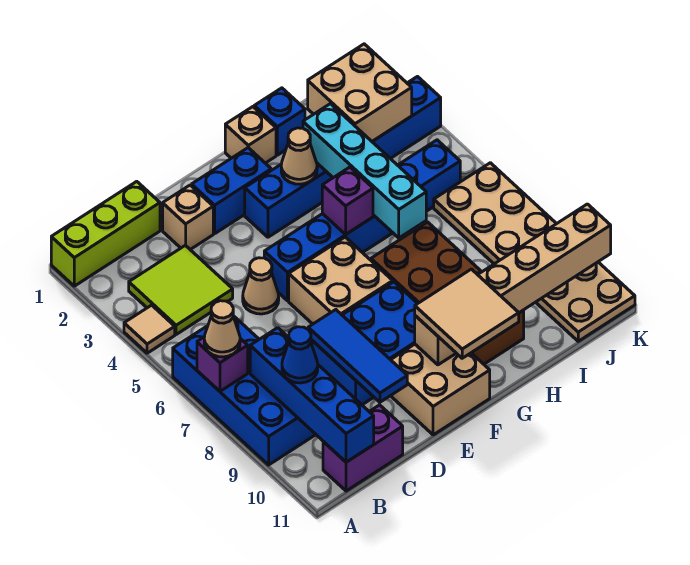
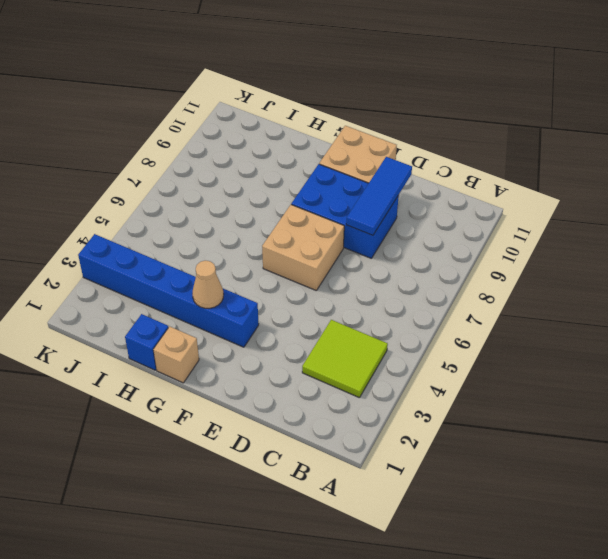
none -> lime 1x3 brick [51,181,160,286]
none -> tan 1x1 tile [124,305,175,353]
none -> blue 2x4 brick [173,316,316,465]

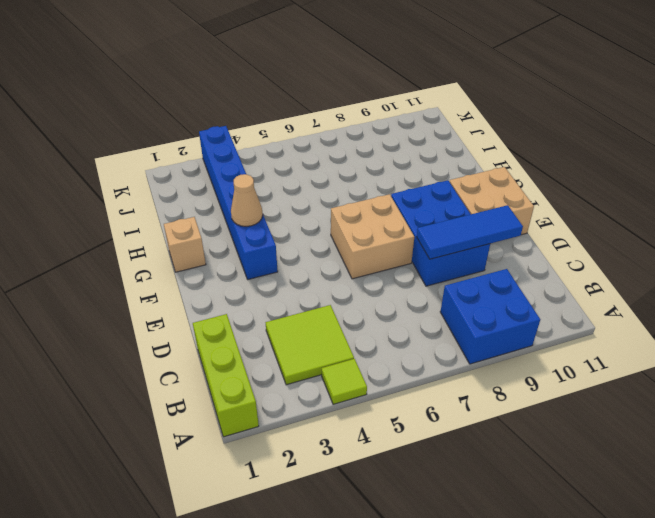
lime 1x1 tile [322,359,367,404] -> tan 1x1 tile [124,305,175,353]
blue 2x2 brick [440,269,540,364] -> blue 2x4 brick [173,316,316,465]
none -> purple 1x2 brick [323,405,403,491]
none -> tan 1x1 brick [163,185,213,250]
none -> tan 1x1 cone [243,258,279,314]

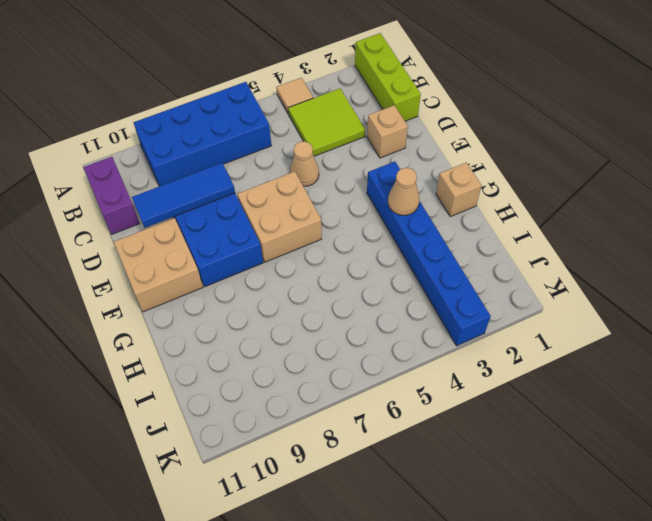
none -> blue 1x2 brick [192,148,271,234]
none -> blue 1x6 brick [264,140,460,301]
none -> brown 2x4 brick [371,222,524,364]

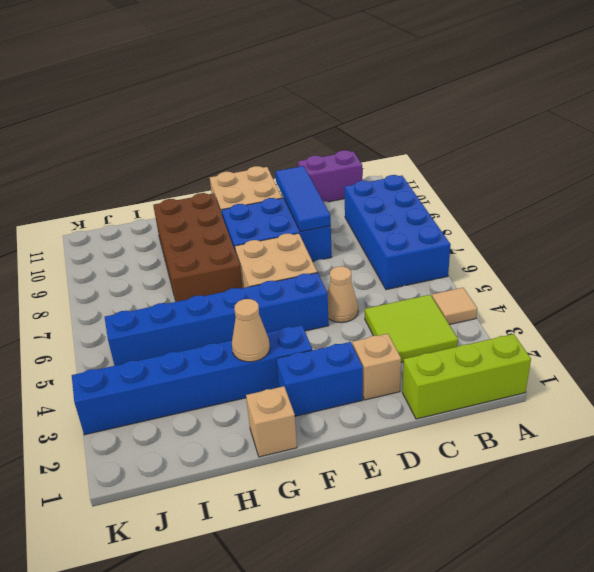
none -> blue 1x1 brick [254,88,305,155]
none -> tan 2x6 plate [434,163,635,341]
none -> purple 1x1 brick [197,337,248,391]

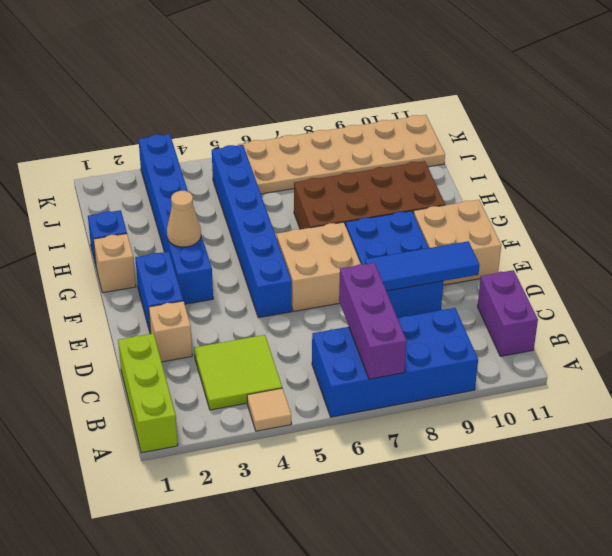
purple 1x3 brick [339,263,407,379] -> purple 1x1 brick [197,337,248,391]
none -> tan 1x1 cone [243,258,279,314]
none -> blue 1x4 brick [250,328,374,462]
none -> tan 1x6 brick [415,204,611,365]

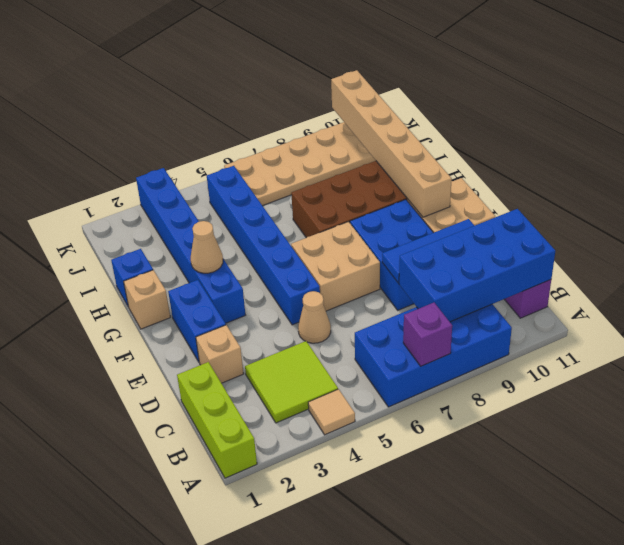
blue 2x4 brick [399,209,555,322] -> blue 1x4 brick [250,328,374,462]
none -> purple 1x1 brick [322,167,373,234]
none -> cyan 1x4 brick [303,104,426,238]
none -> tan 2x2 brick [308,44,412,141]

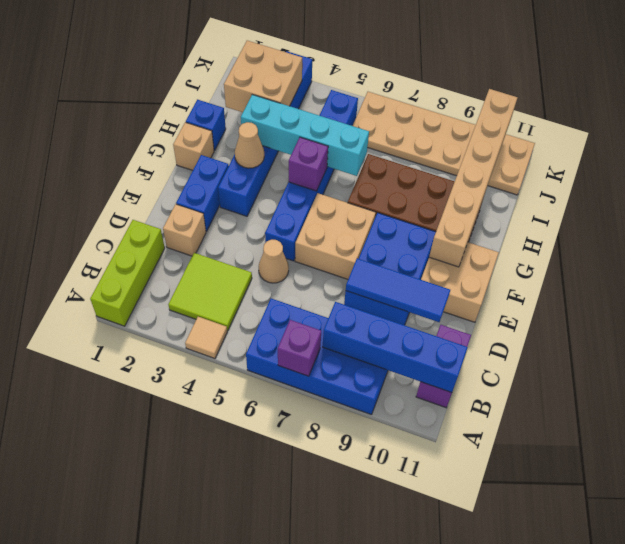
none -> tan 1x1 cone [204,301,240,357]
none -> blue 1x1 cone [282,327,318,383]
none -> tan 2x2 tile [415,269,519,358]

